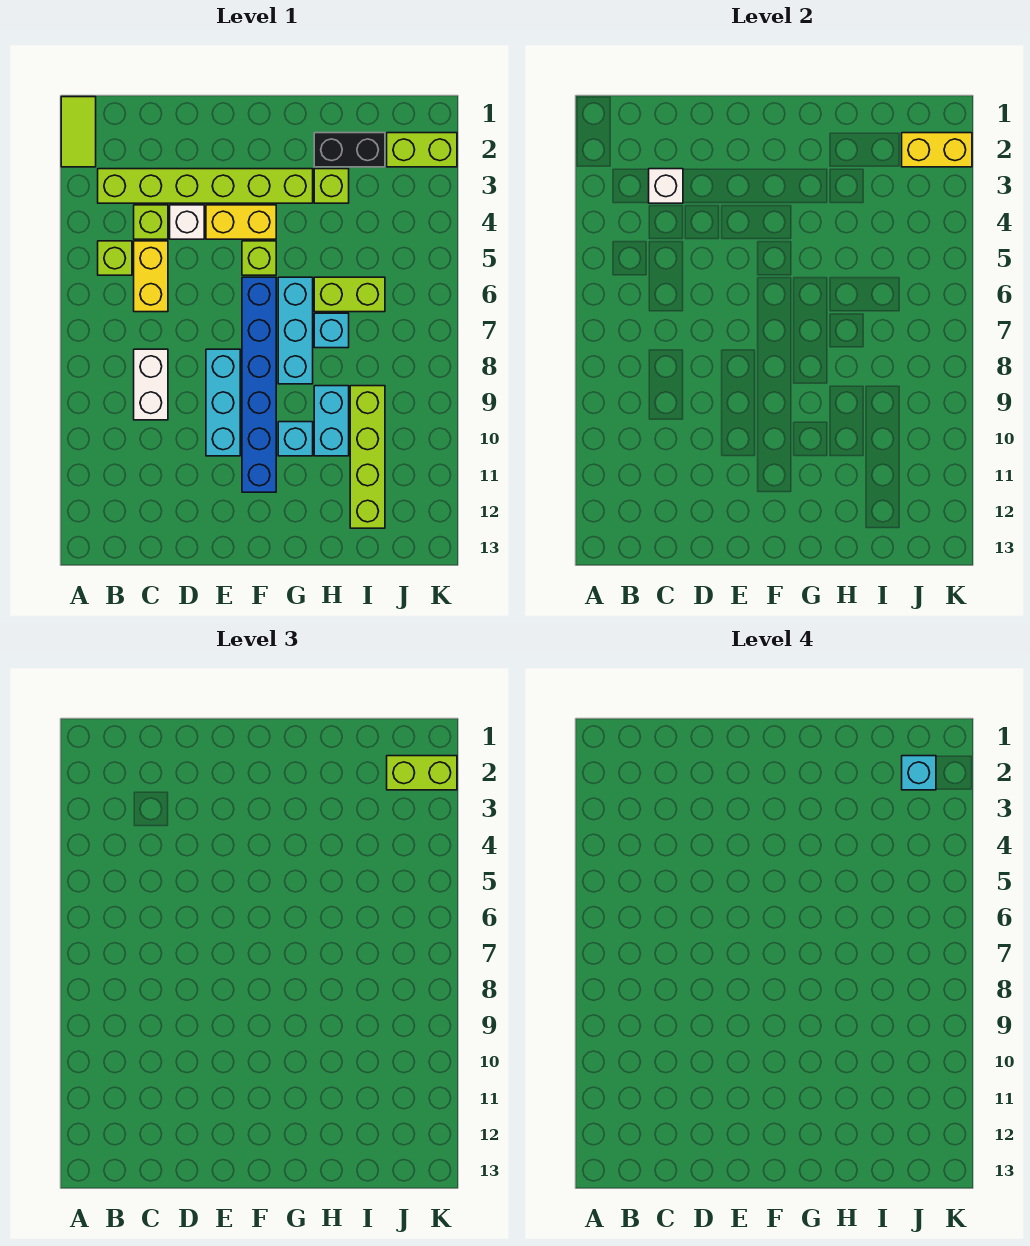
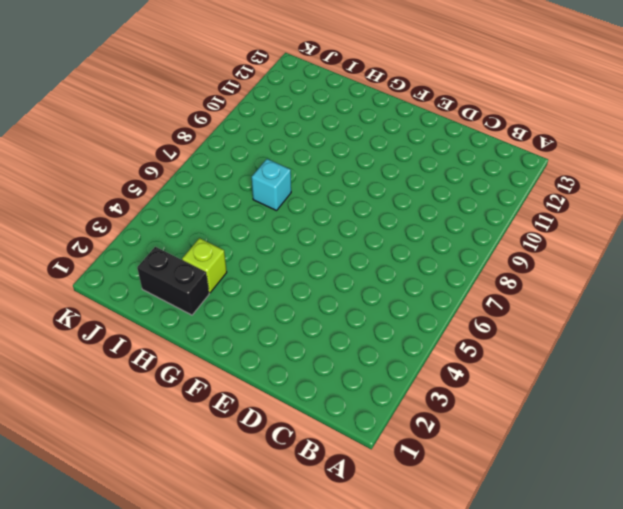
none -> lime 1x2 tile [61,97,96,167]
none -> lime 1x6 brick [98,169,313,203]
none -> lime 1x1 brick [98,241,132,275]

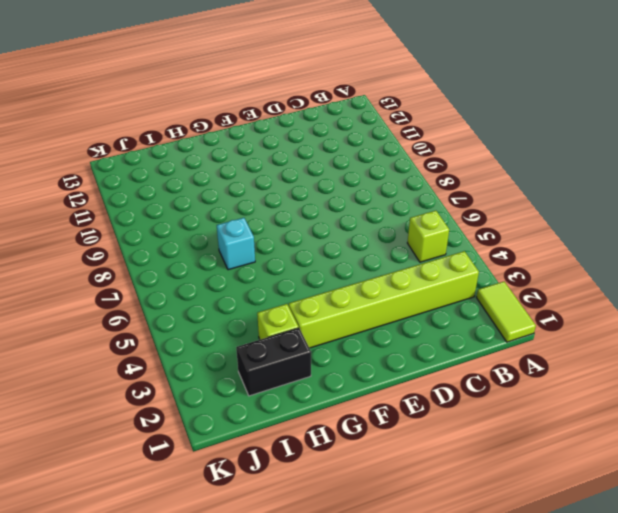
none -> lime 1x1 brick [134,205,168,239]
none -> yellow 1x2 brick [134,241,168,312]
none -> white 1x2 brick [134,349,168,420]

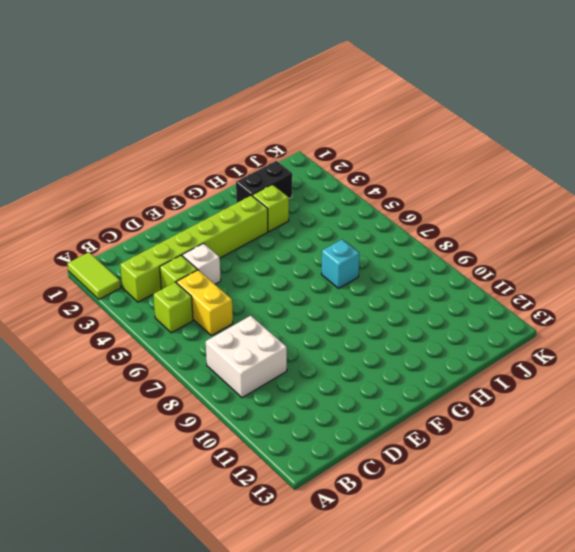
white 2x2 brick [206,316,287,398] -> white 1x2 brick [134,349,168,420]
none -> yellow 1x2 brick [206,205,276,239]
none -> cyan 1x3 brick [206,349,240,456]
none -> lime 1x1 brick [242,241,276,275]

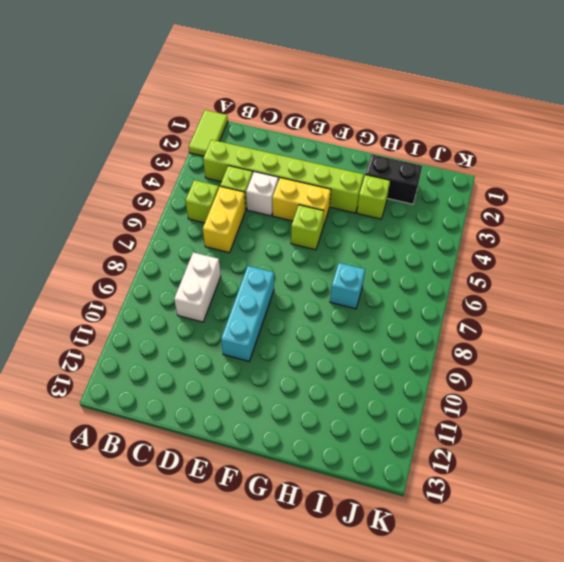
none -> blue 1x6 brick [242,277,276,492]
none -> cyan 1x3 brick [278,277,313,384]
none -> cyan 1x1 brick [278,422,313,456]

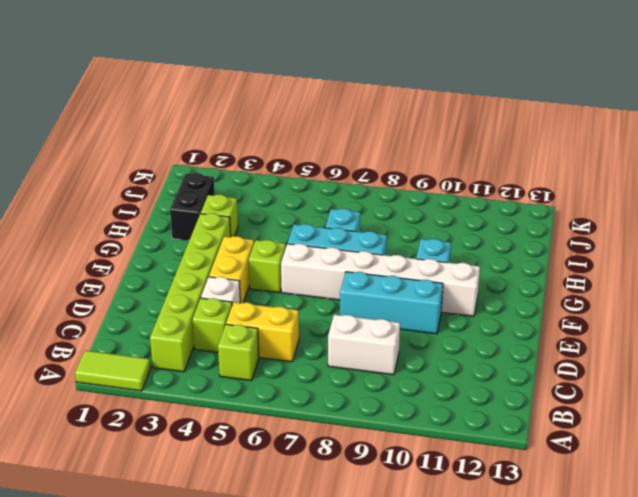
white 1x6 brick [281,244,480,316] -> blue 1x6 brick [242,277,276,492]
none -> lime 1x2 brick [314,277,385,312]
none -> cyan 1x2 brick [314,386,349,456]
none -> lime 1x4 brick [350,386,385,528]

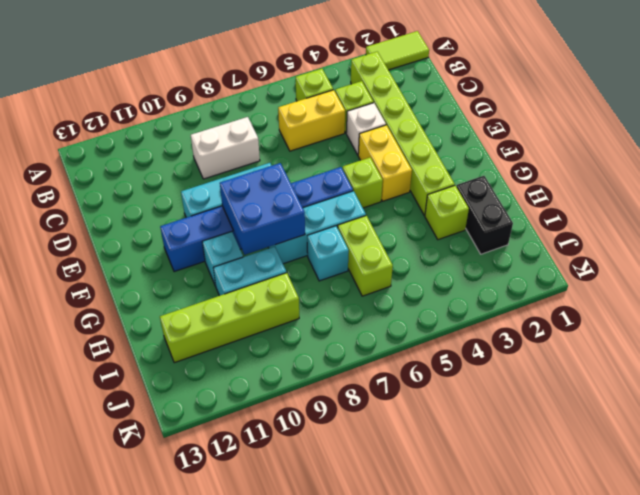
blue 2x2 brick [220,163,305,255] -> none
none -> lime 1x2 brick [387,133,457,167]
none -> white 1x1 brick [649,169,683,203]
none -> yellow 1x2 brick [902,133,972,167]

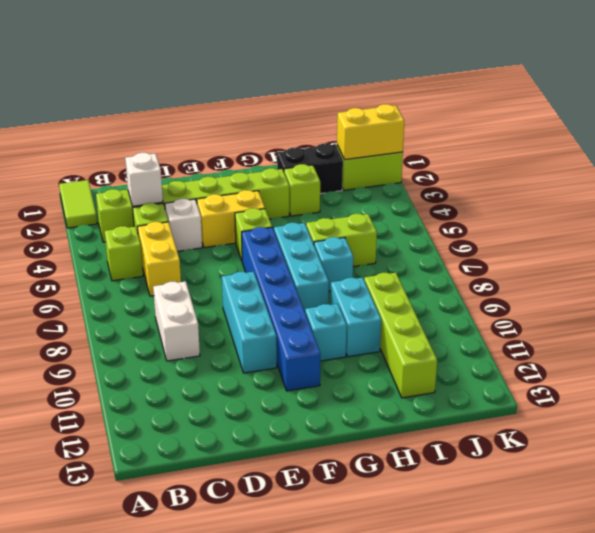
none -> lime 1x2 brick [387,756,457,790]
none -> cyan 1x1 brick [902,756,936,790]

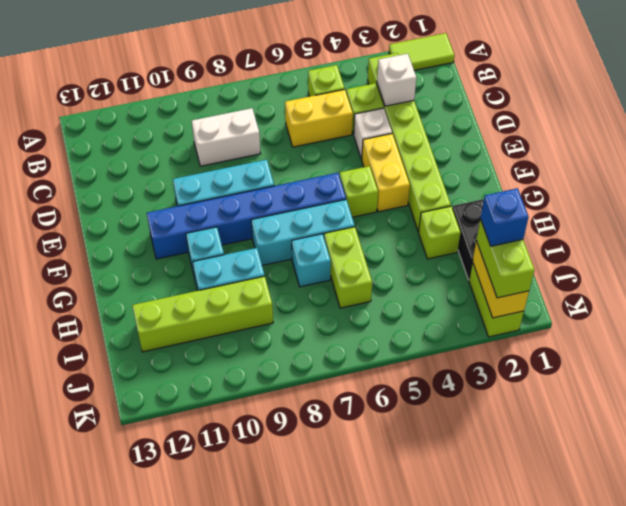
blue 1x1 brick [480,188,529,246] -> cyan 1x1 brick [902,756,936,790]

